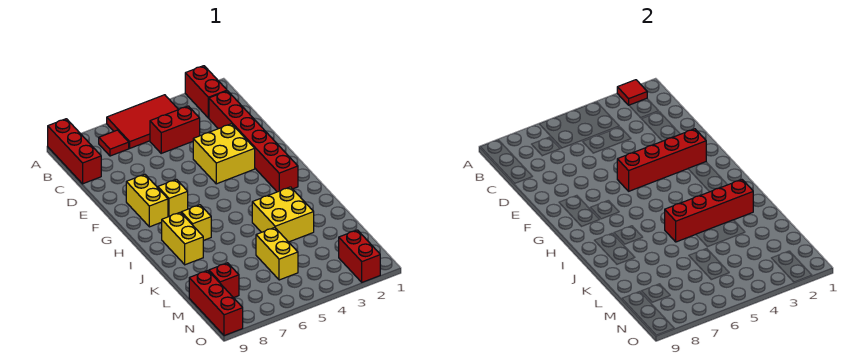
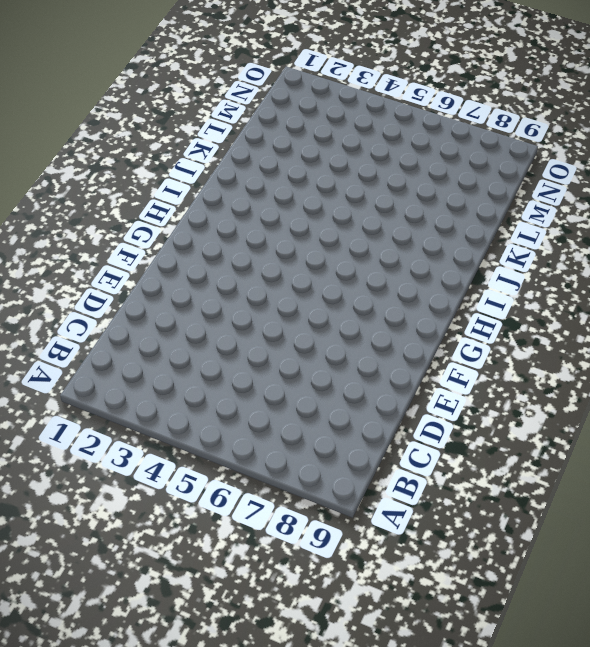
none -> red 1x2 brick [185,66,227,118]
none -> red 2x3 tile [107,95,179,148]
none -> red 1x3 brick [48,119,101,184]

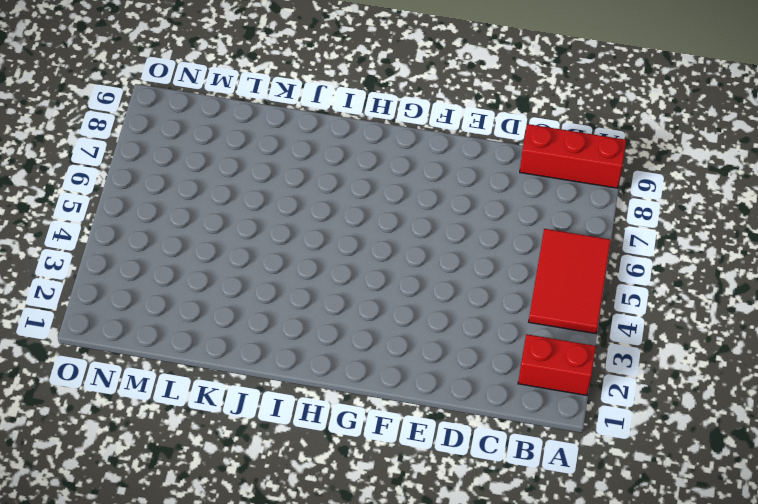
none -> red 1x1 tile [99,130,129,156]
none -> red 1x6 brick [209,91,298,192]
none -> red 1x2 brick [150,106,200,153]

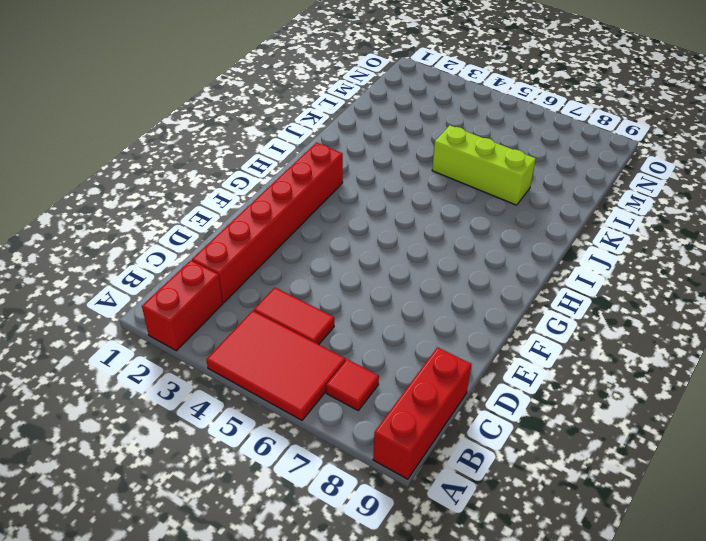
red 1x2 tile [254,288,334,344] -> red 1x2 brick [150,106,200,153]
lime 1x3 brick [432,125,536,205] -> none
none -> yellow 2x2 brick [193,124,255,184]
none -> yellow 1x2 brick [126,174,168,227]
none -> yellow 1x1 brick [158,179,188,217]

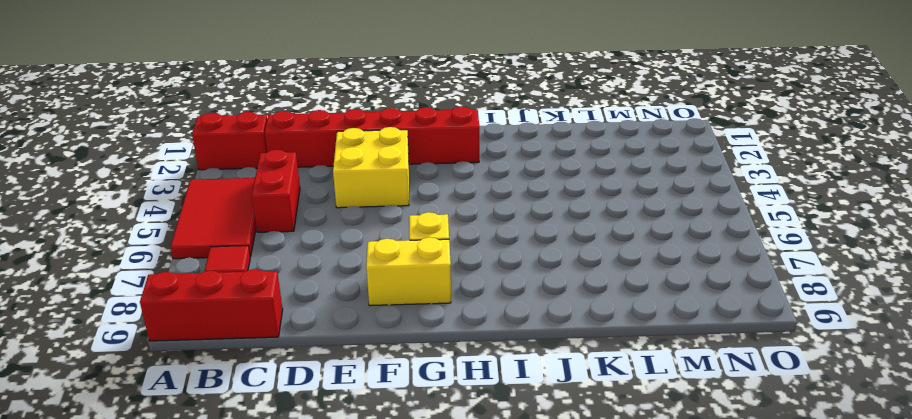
none -> yellow 1x1 brick [181,205,211,241]
none -> yellow 1x2 brick [162,212,203,265]
none -> yellow 2x2 brick [252,187,314,242]

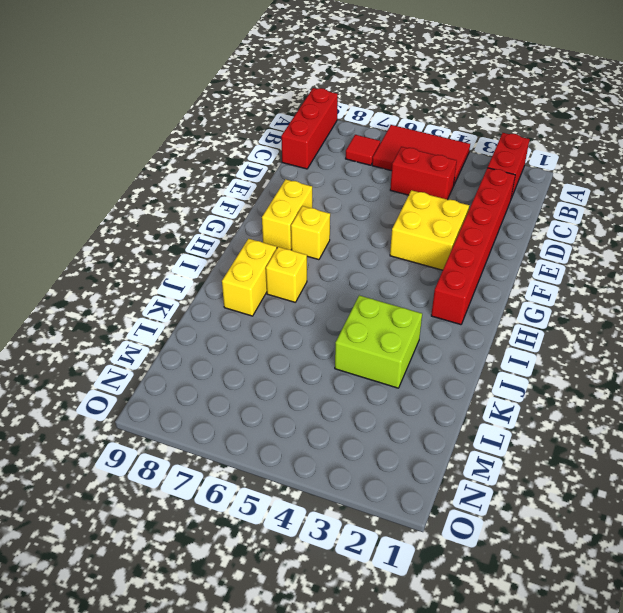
lime 2x2 brick [335,295,422,388] -> yellow 2x2 brick [252,187,314,242]
none -> yellow 1x2 brick [256,227,298,280]
none -> red 1x1 brick [209,263,239,298]
none -> red 1x3 brick [189,271,243,336]

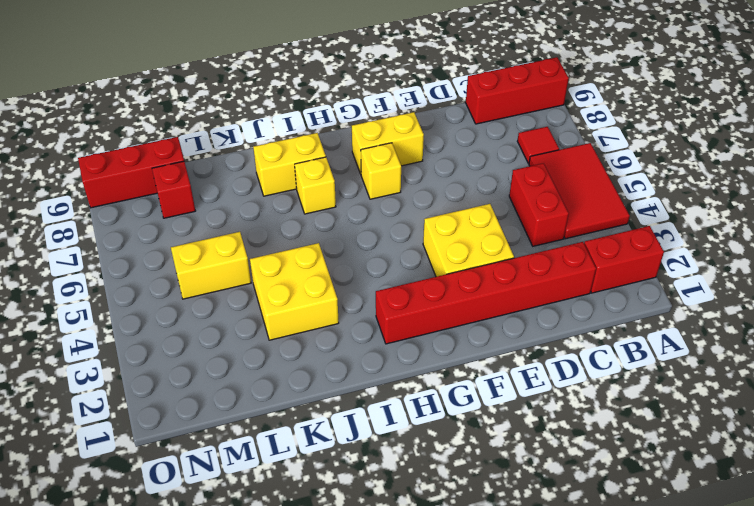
none -> red 1x2 brick [339,230,380,282]
none -> red 1x1 tile [617,80,647,105]
none -> red 1x4 brick [617,129,706,191]

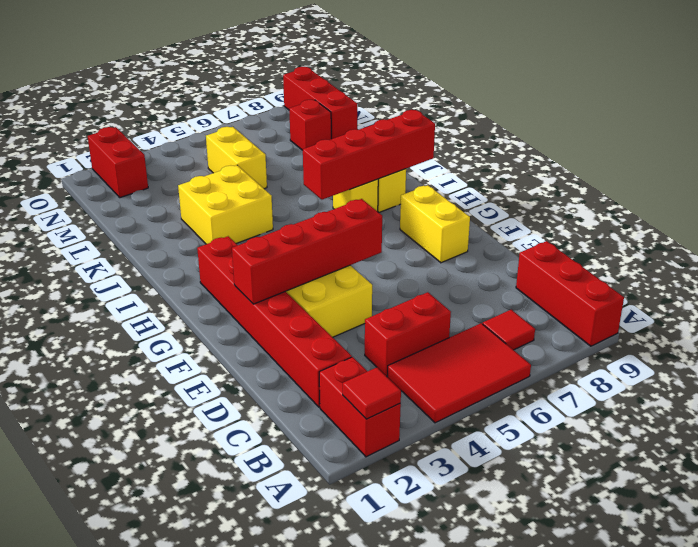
red 1x4 brick [303,110,435,200] -> red 1x4 brick moved to [665,180,753,242]
none -> yellow 1x1 brick [158,179,188,217]

